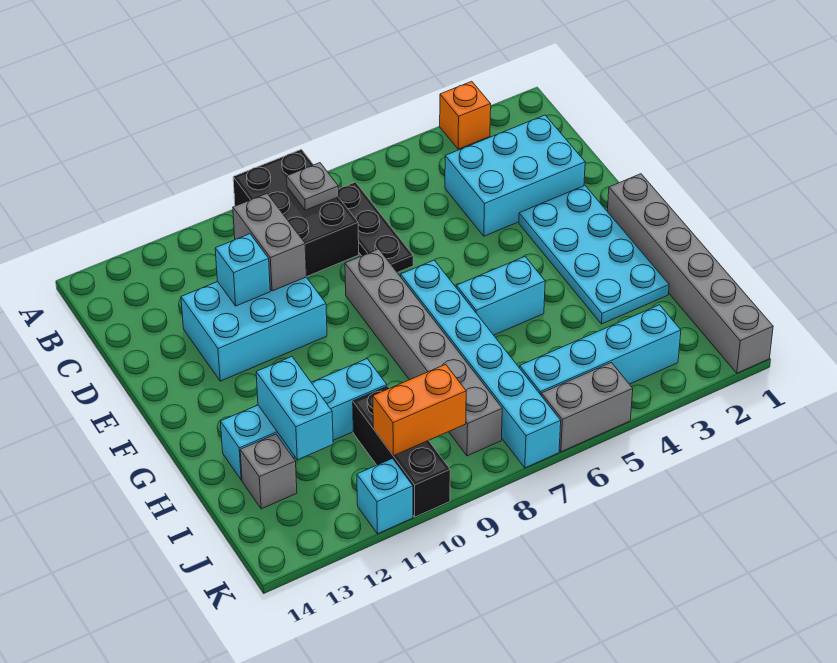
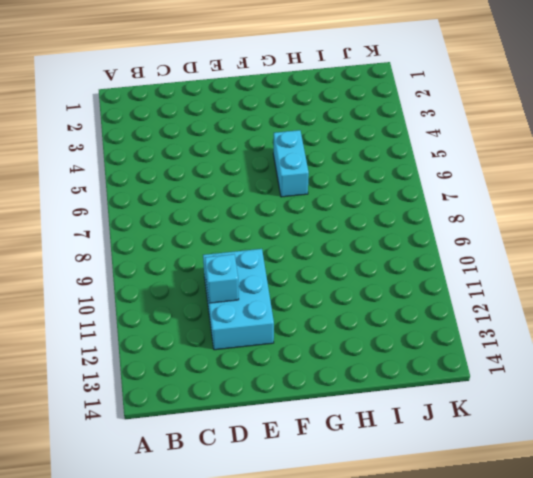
none -> orange 1x1 brick [440,81,491,149]
none -> black 2x3 brick [233,149,359,277]
none -> black 1x3 plate [339,182,413,273]

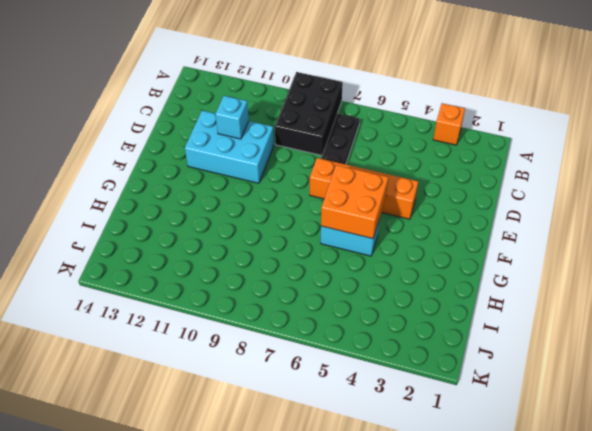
orange 1x4 brick [310,158,418,219] -> none
orange 2x2 brick [321,165,388,239] -> none
none -> cyan 2x3 brick [445,115,585,236]
none -> cyan 2x4 plate [519,186,669,324]
none -> grey 1x6 brick [345,249,502,456]

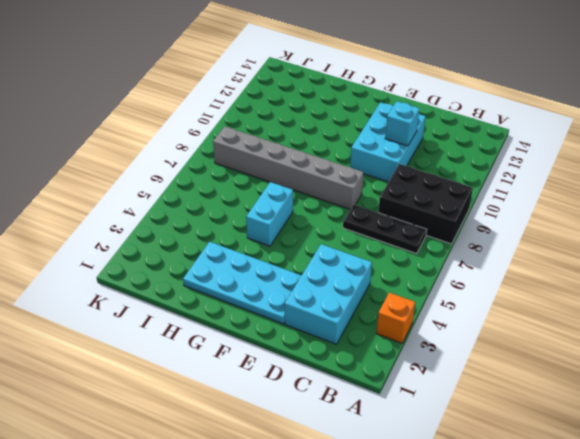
none -> grey 1x6 brick [607,174,773,373]
none -> cyan 1x6 brick [401,260,561,468]
none -> cyan 1x4 brick [220,359,387,480]

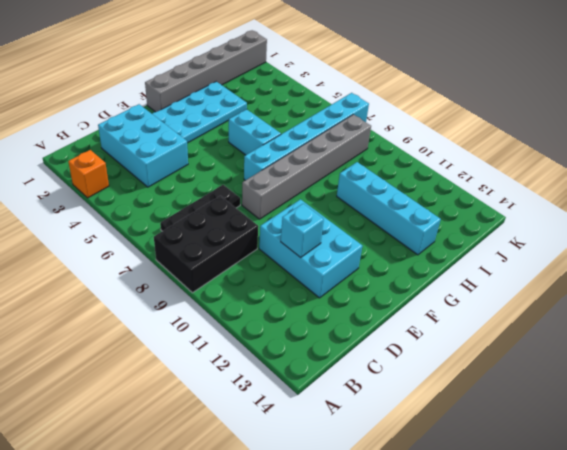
none -> black 1x3 brick [353,386,450,517]
none -> grey 1x1 brick [240,434,297,509]
none -> cyan 1x4 brick [520,305,681,395]

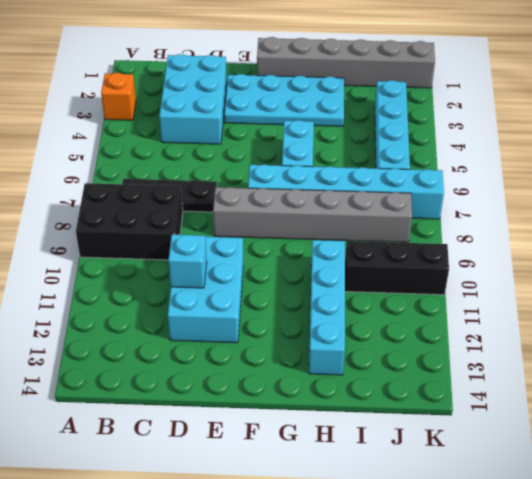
none -> grey 1x1 brick [240,434,297,509]
none -> grey 1x2 brick [541,362,633,452]
none -> cyan 1x1 brick [357,459,413,534]

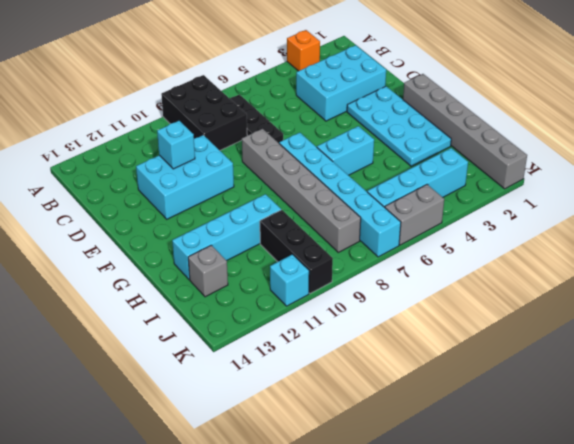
none -> grey 1x1 plate [287,163,339,210]
none -> grey 1x2 brick [233,194,306,291]
none -> cyan 1x2 brick [256,357,333,460]

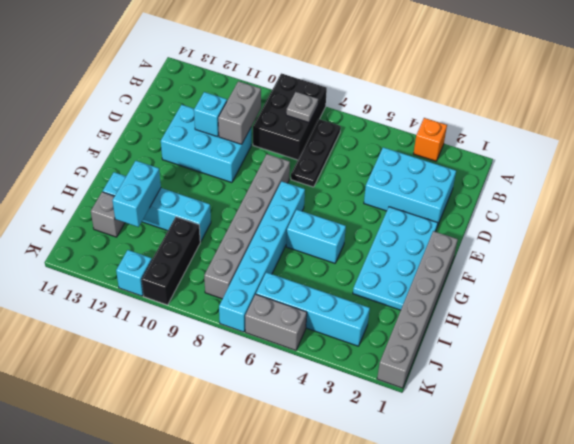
none -> orange 1x2 brick [373,364,466,456]

